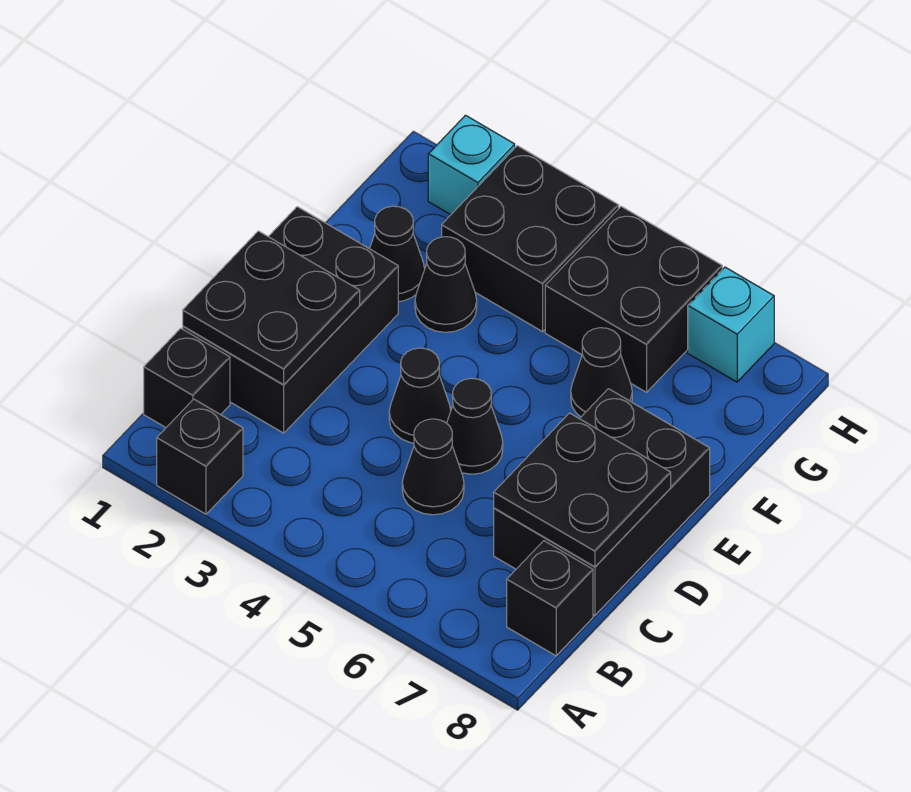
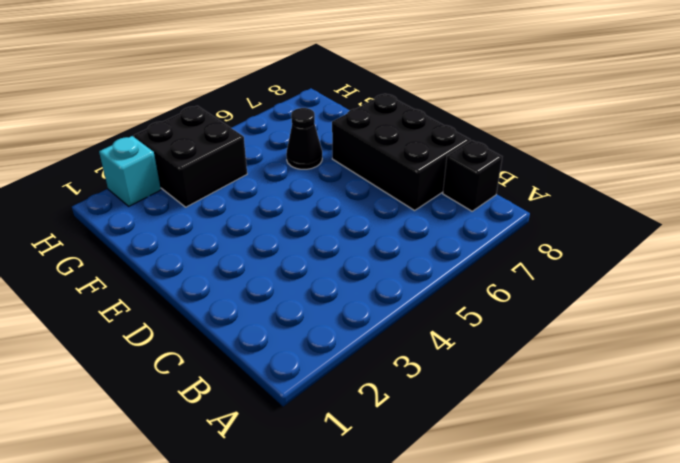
none -> black 1x1 brick [157,399,243,514]
none -> black 1x1 brick [144,328,230,427]
none -> black 2x3 brick [183,207,398,433]

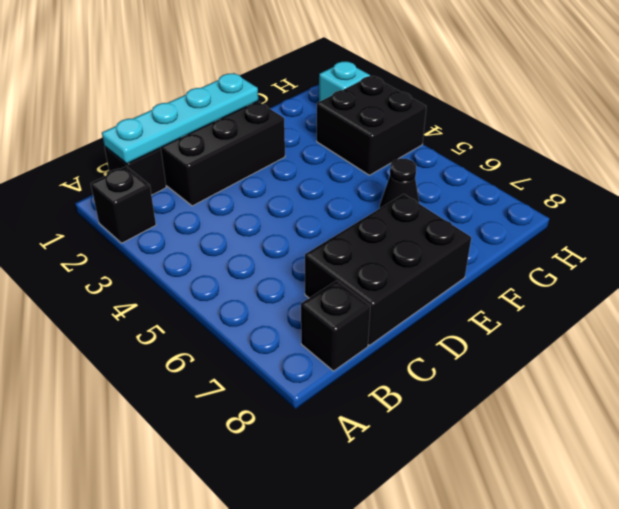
cyan 1x4 plate [102,73,258,164] -> black 2x2 plate [183,231,360,385]
none -> black 1x1 cone [402,419,464,515]
none -> black 1x1 cone [389,348,451,443]
none -> black 1x1 cone [447,378,503,474]

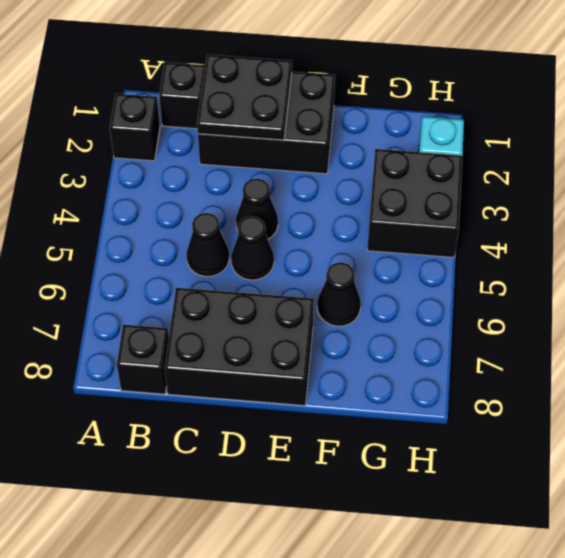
none -> black 1x1 cone [370,206,425,302]
none -> black 1x1 cone [415,237,477,332]
none -> black 2x2 brick [545,206,722,392]

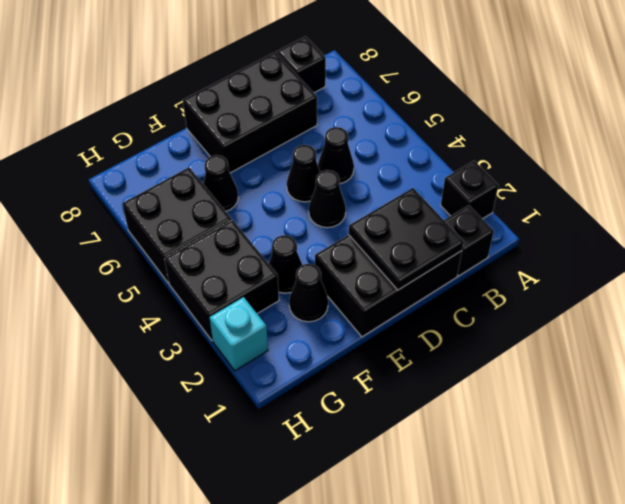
none -> cyan 1x1 brick [688,267,774,382]
none -> black 2x2 plate [494,413,671,567]

